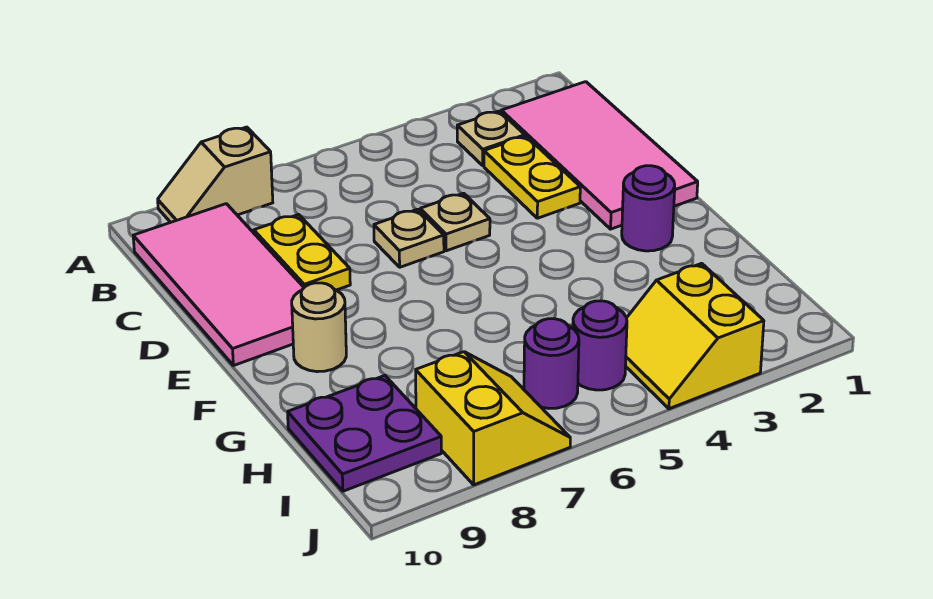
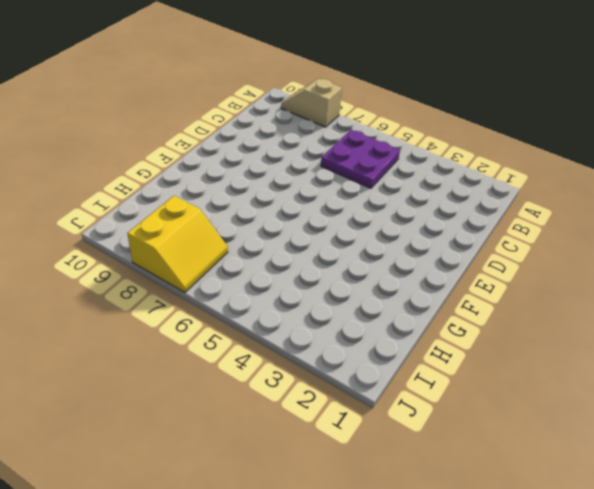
purple 2x2 plate [321,130,400,188] -> purple 2x2 plate moved to [288,376,441,491]
none -> pink 2x4 tile [501,82,698,229]
none -> tan 1x1 plate [457,111,525,166]
none -> pink 2x4 tile [133,204,304,366]

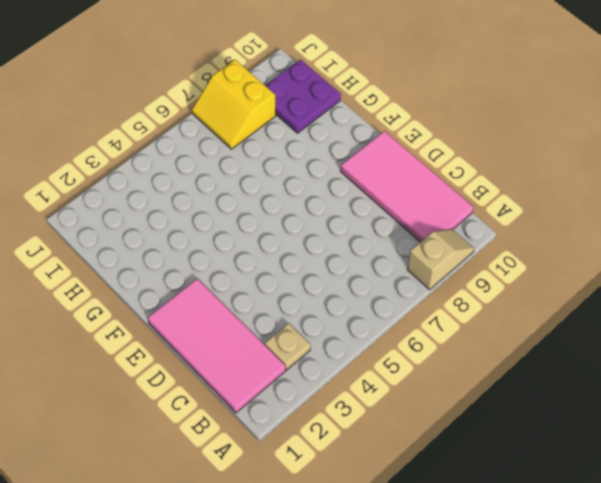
none -> yellow 1x2 plate [484,136,580,218]
none -> yellow 1x2 plate [254,215,350,290]
none -> tan 1x1 plate [420,193,490,251]

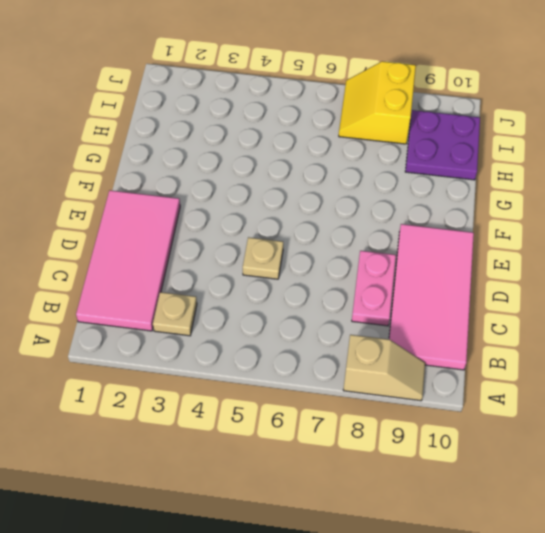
pink 1x2 plate [352,251,396,326] -> yellow 1x2 plate [254,215,350,290]
none -> yellow 1x2 plate [484,136,580,218]
none -> tan 1x1 plate [374,209,444,267]
none -> purple 1x1 round brick [622,166,675,251]

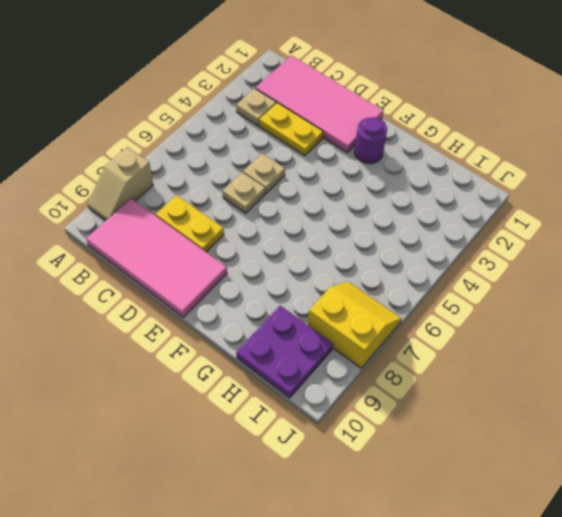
none -> tan 1x1 round brick [292,283,346,372]
none -> yellow 2x2 slope [626,263,764,409]
none -> purple 1x1 round brick [573,301,627,390]

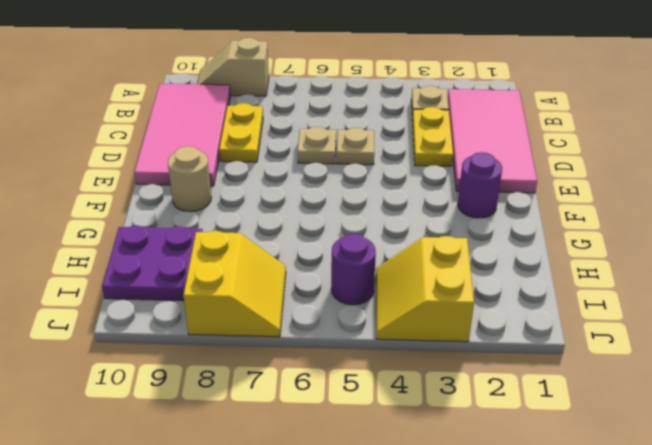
none -> purple 1x1 round brick [524,319,579,408]

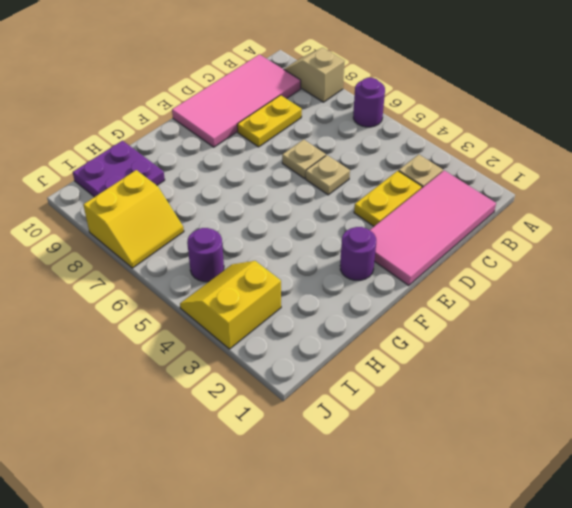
purple 1x1 round brick [353,78,385,127] -> purple 1x1 round brick moved to [524,319,579,408]
none -> tan 1x1 round brick [292,283,346,372]

